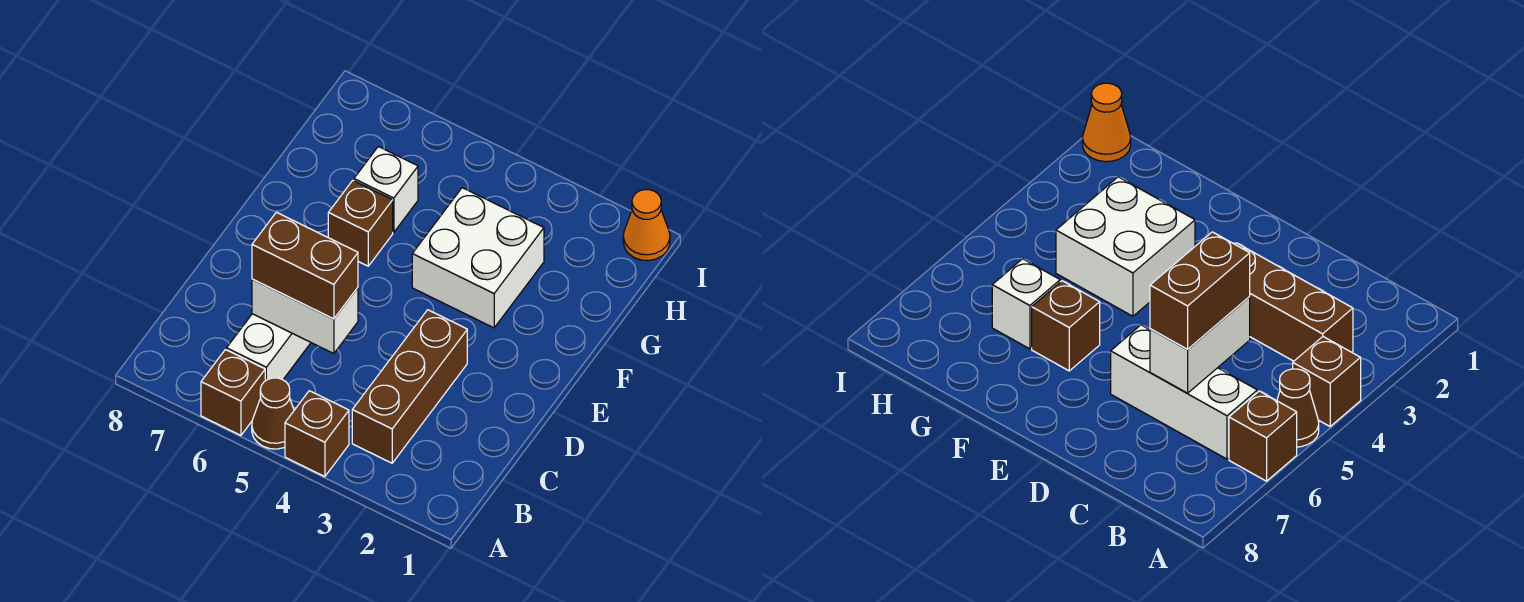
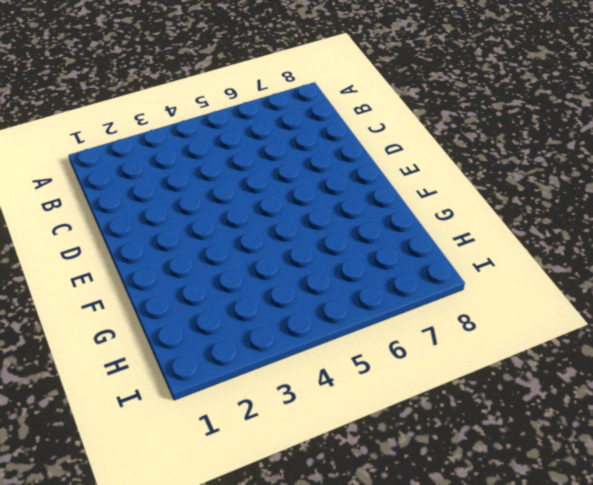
none -> brown 1x1 brick [285,391,349,477]
none -> brown 1x1 cone [252,378,294,449]

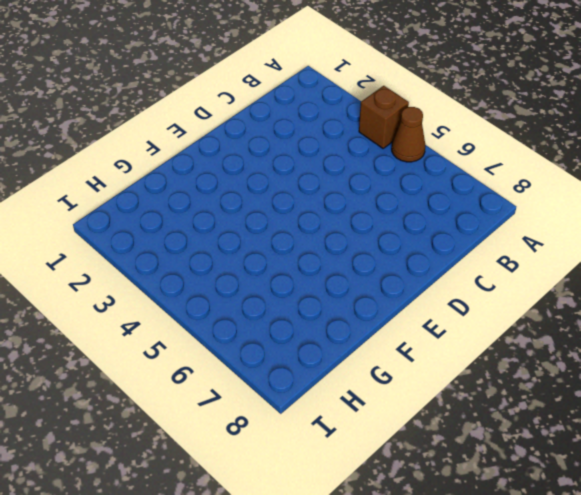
none -> brown 1x1 brick [201,350,265,435]
none -> brown 1x3 brick [352,310,467,463]

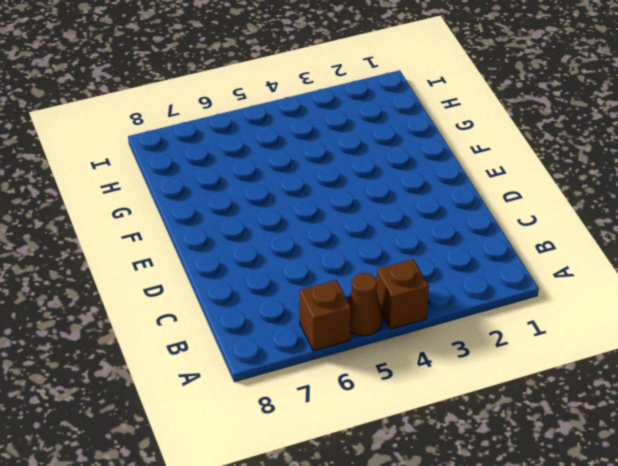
none -> brown 1x3 brick [352,310,467,463]
none -> white 1x3 brick [227,314,311,381]

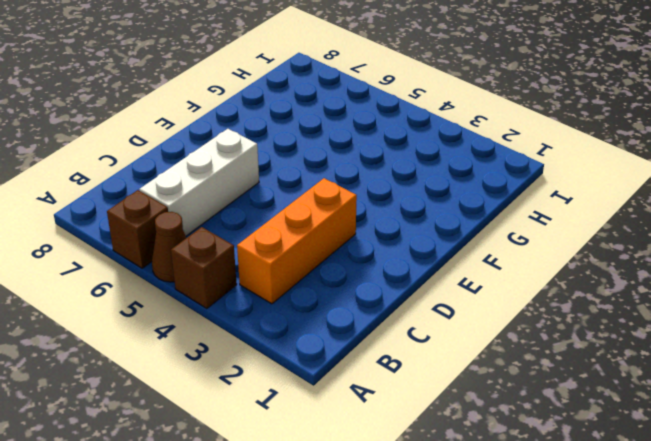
orange 1x3 brick [237,178,357,304] -> brown 1x3 brick [352,310,467,463]
none -> white 2x2 brick [412,188,544,328]
none -> brown 1x1 brick [328,181,393,266]

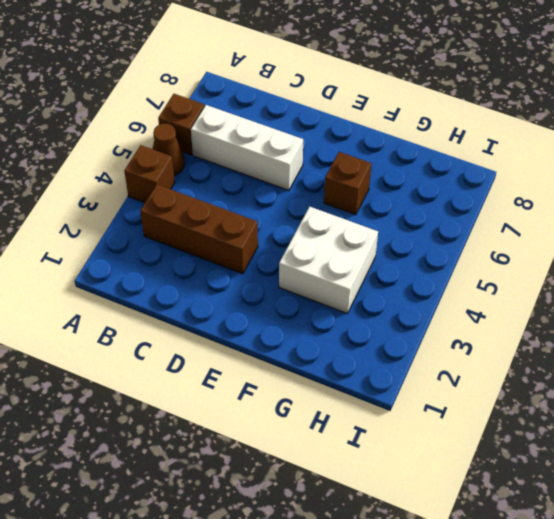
none -> white 1x1 brick [354,147,418,232]
none -> orange 1x1 cone [623,190,670,261]

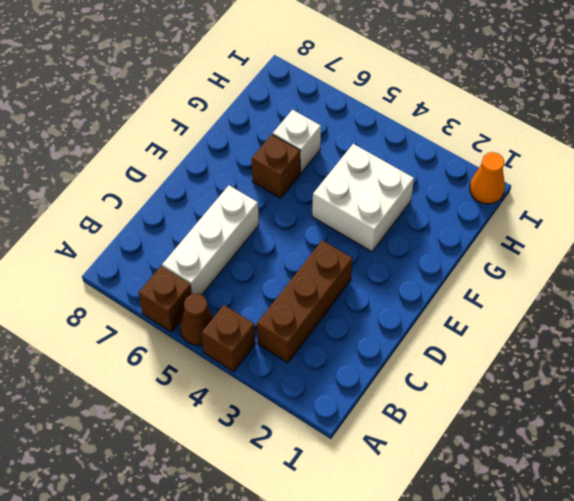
none -> white 1x2 brick [252,279,358,354]
none -> brown 1x2 brick [252,212,358,319]

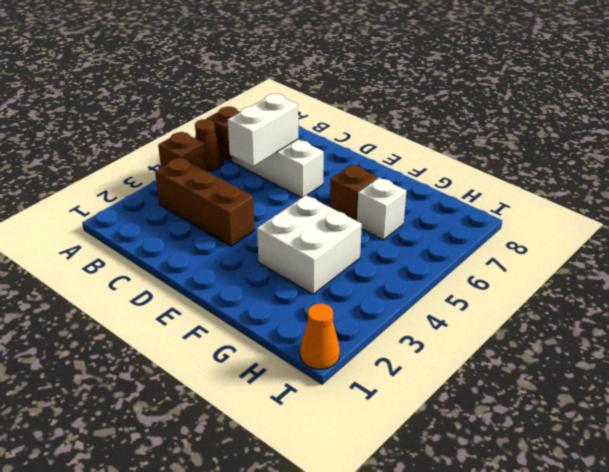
none -> brown 1x2 brick [252,212,358,319]

